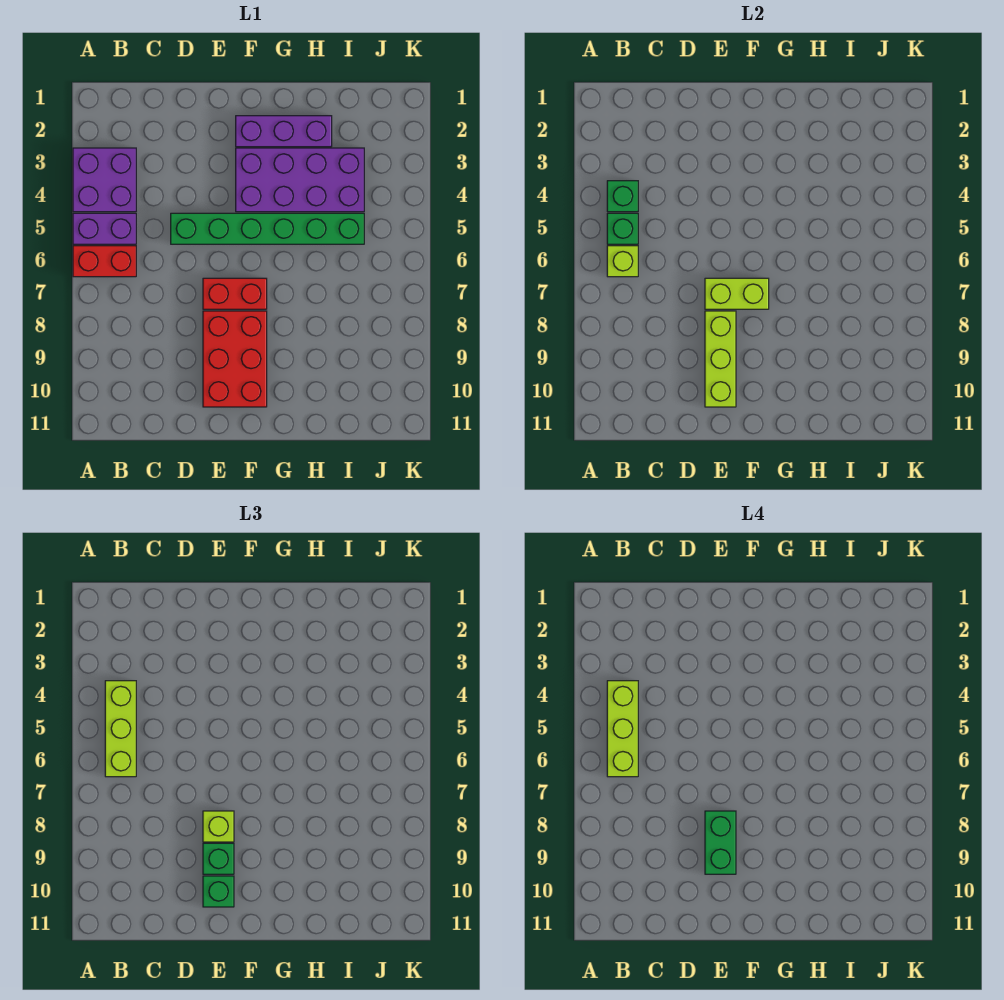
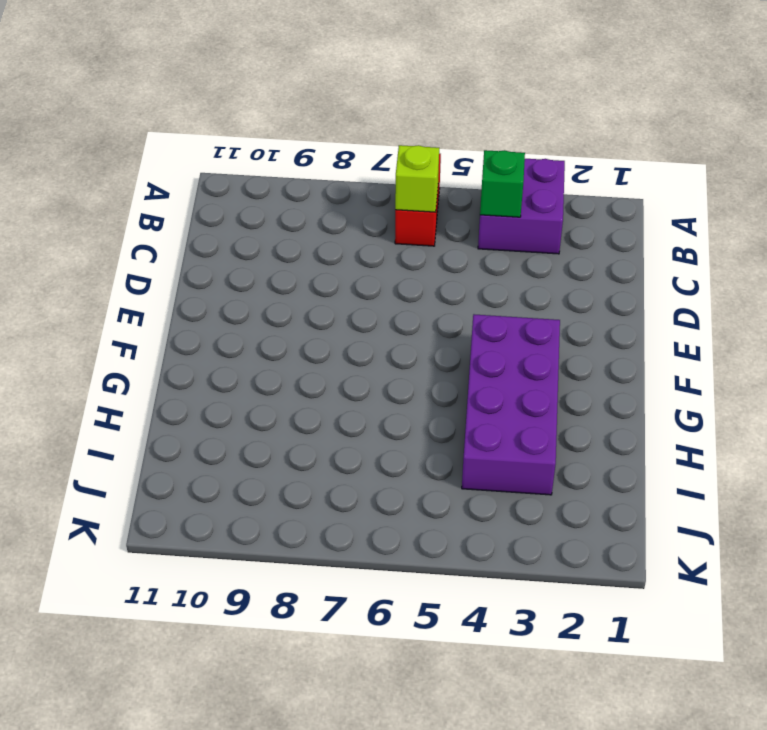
none -> purple 1x2 brick [73,213,136,244]
none -> green 1x6 brick [171,213,364,244]
none -> red 1x2 brick [203,278,267,309]

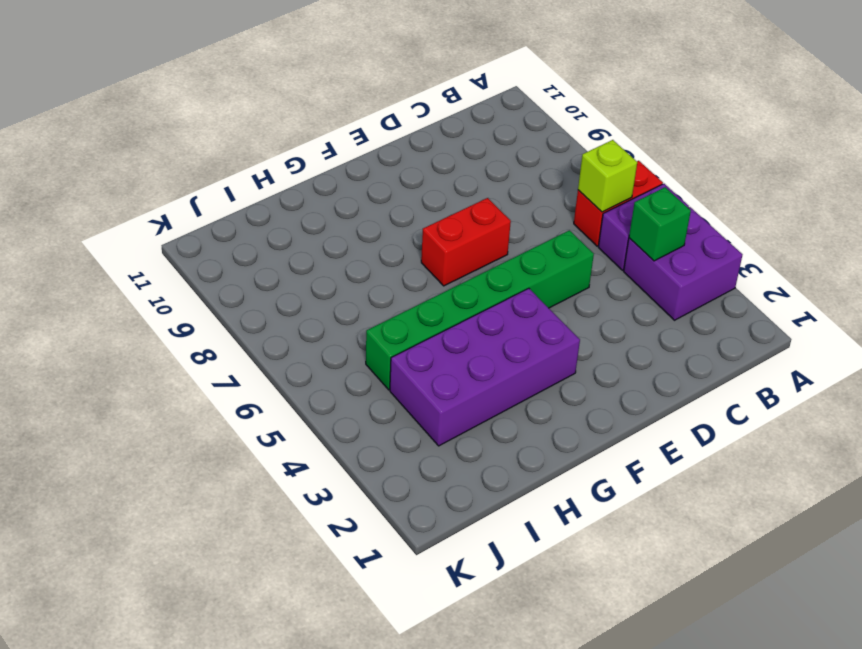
none -> red 2x3 brick [203,311,267,407]
none -> purple 1x3 brick [236,116,332,147]
none -> green 1x1 brick [607,213,638,244]

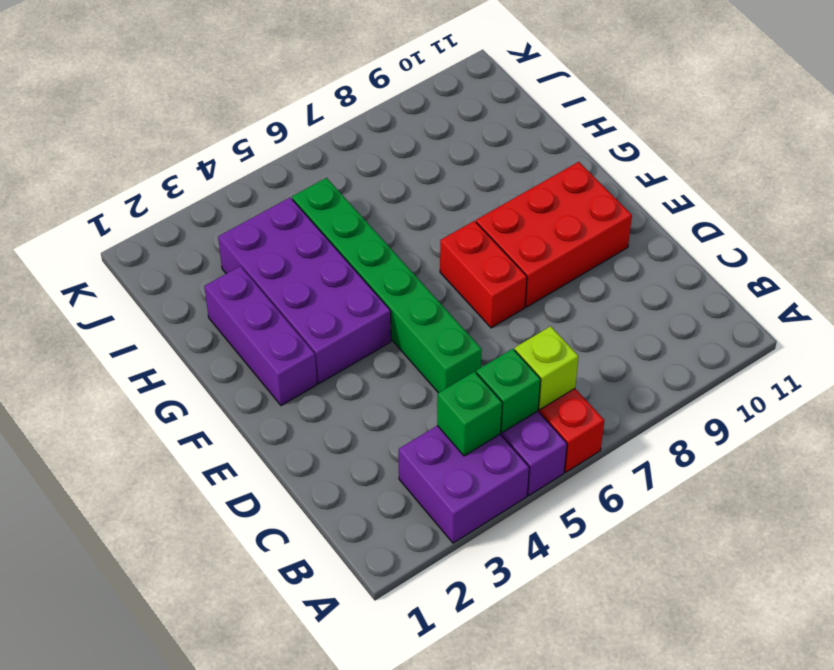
none -> lime 1x2 brick [705,278,769,309]
none -> lime 1x3 brick [705,311,736,407]
none -> lime 1x3 brick [105,681,136,777]

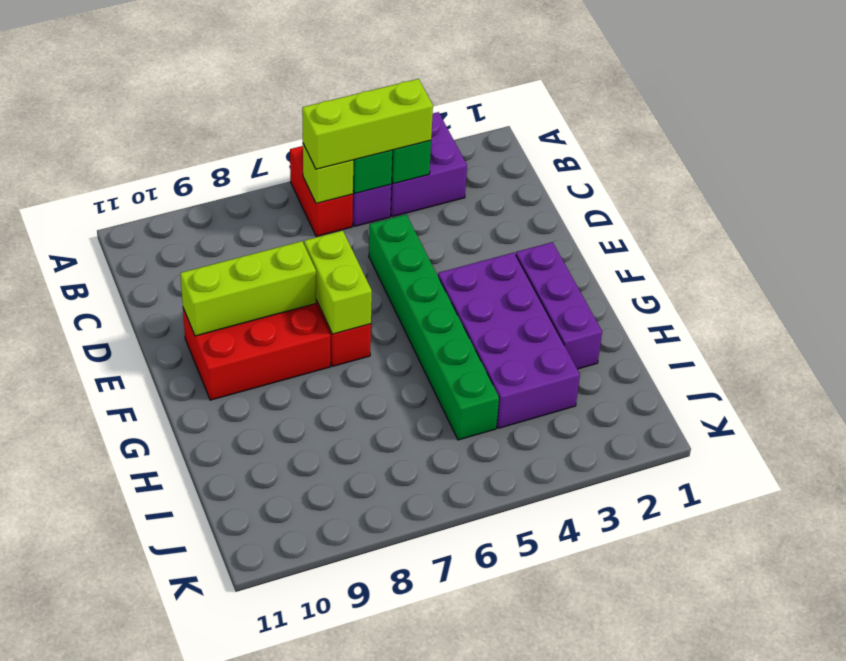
none -> lime 1x1 brick [203,811,234,842]
none -> green 1x1 brick [203,843,234,874]
none -> green 1x1 brick [203,876,234,907]

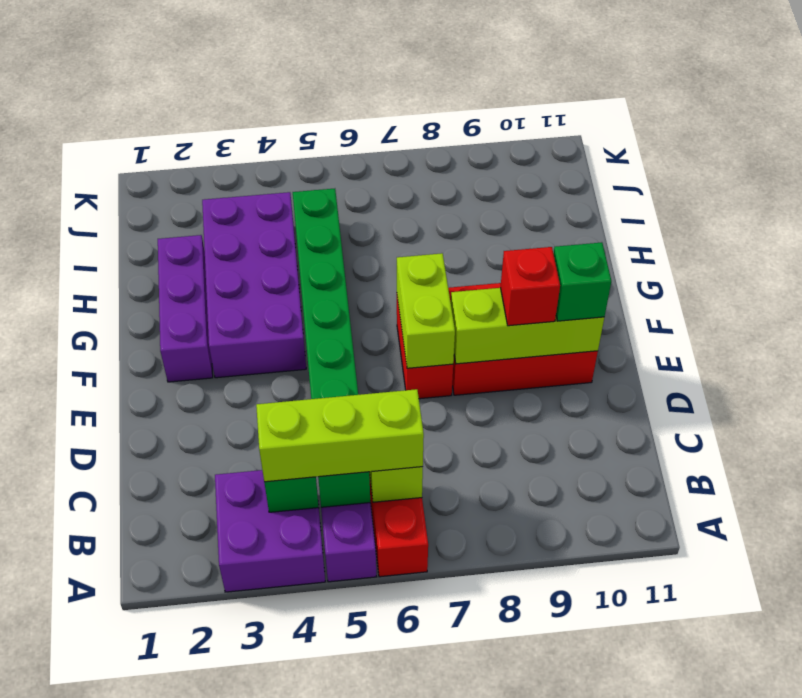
red 1x1 brick [500,247,560,326] -> green 1x1 brick [203,843,234,874]
none -> lime 1x1 brick [203,811,234,842]
none -> lime 1x3 brick [607,681,638,777]
none -> green 1x2 brick [705,811,736,874]

